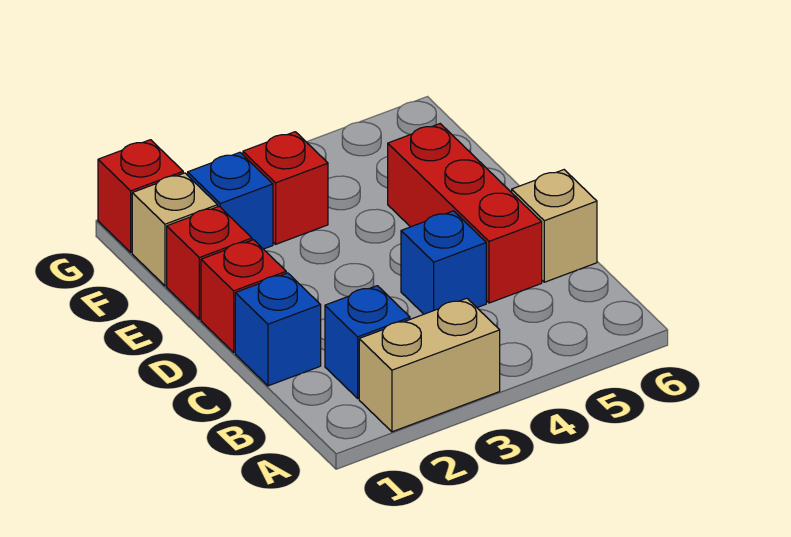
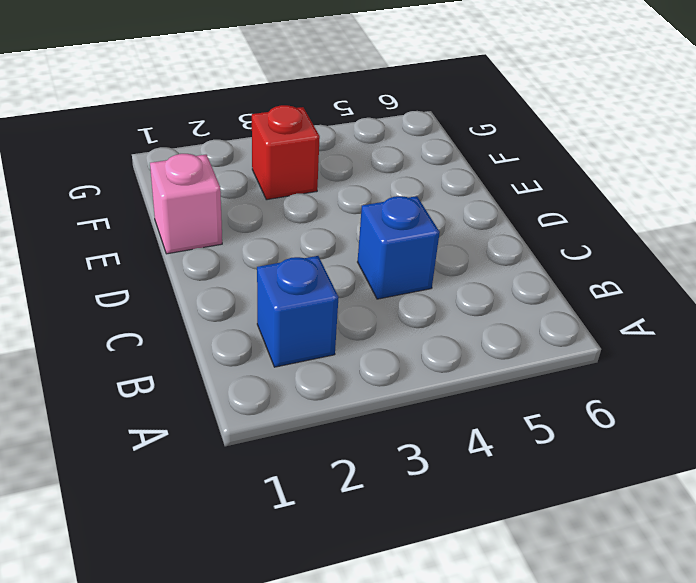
pink 1x1 brick [150,154,222,254] -> red 1x1 brick [167,206,252,319]
none -> tan 1x2 brick [359,298,500,432]
none -> blue 1x1 brick [235,273,321,386]
none -> red 1x3 brick [388,124,542,303]

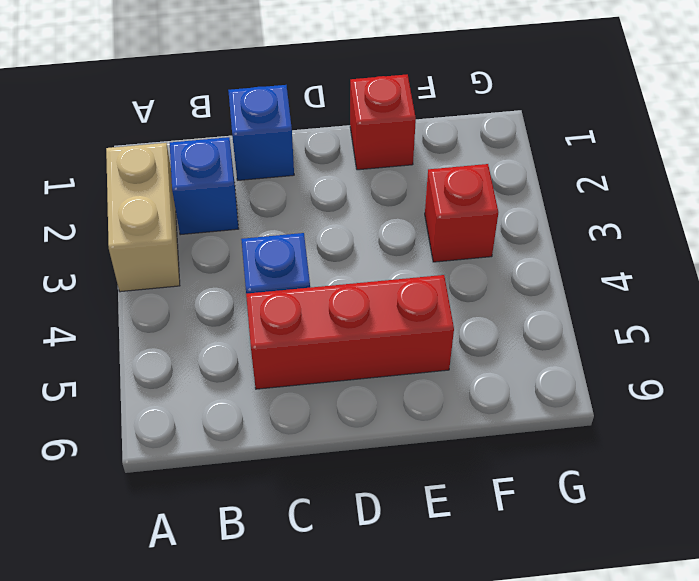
none -> tan 1x1 brick [512,170,597,282]
none -> red 1x1 brick [201,240,286,352]
none -> tan 1x1 brick [132,173,218,286]

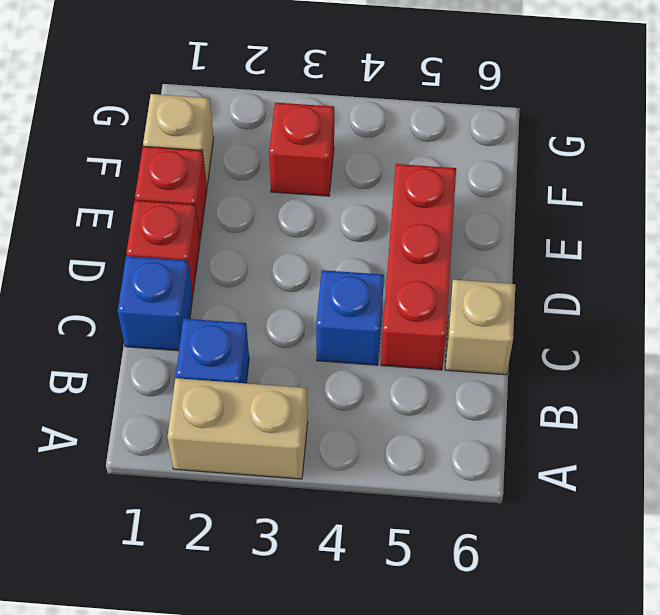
none -> blue 1x1 brick [188,152,273,249]
none -> red 1x1 brick [98,140,183,252]

